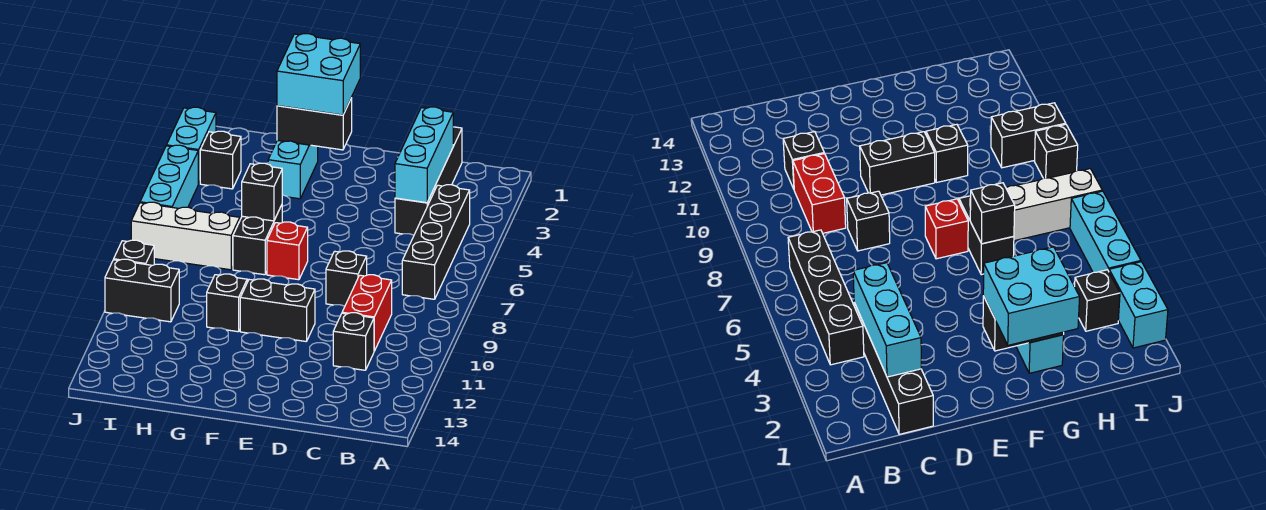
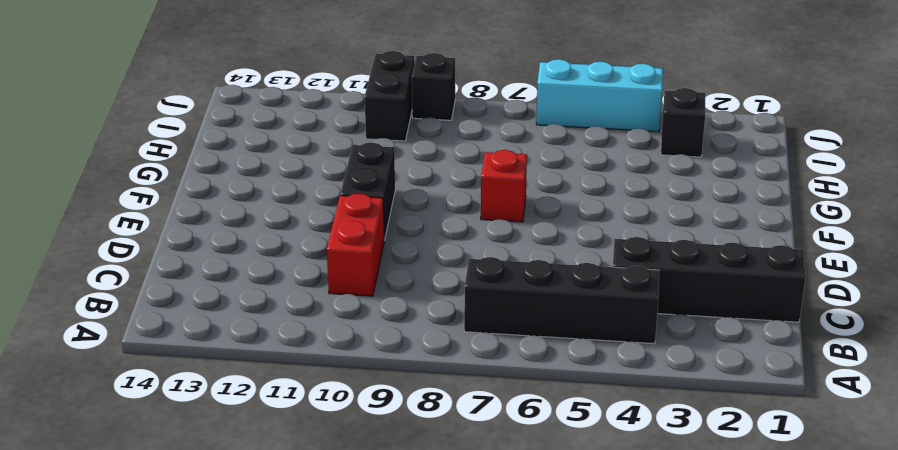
red 1x2 brick [327,194,384,296] -> red 1x2 brick turned to [342,275,392,351]
none -> black 1x1 brick [333,313,374,370]
none -> black 1x1 brick [326,251,367,306]
none -> cyan 1x2 brick [268,140,318,199]

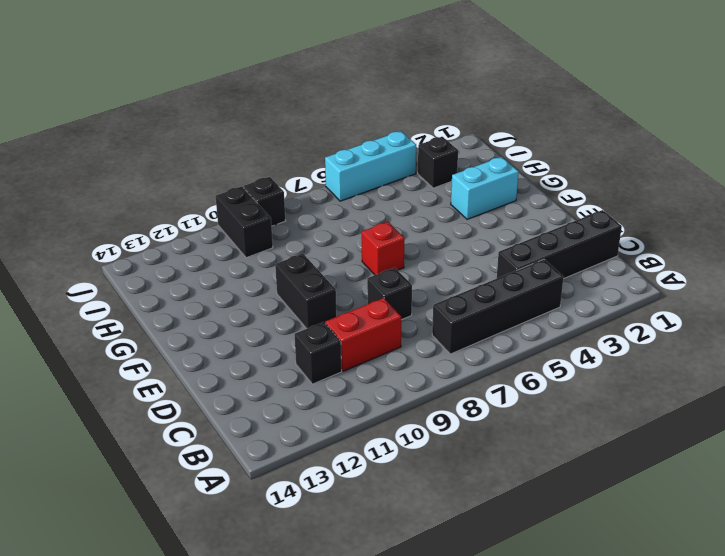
none -> black 1x2 brick [233,205,282,275]
none -> black 1x1 brick [207,274,247,332]
none -> white 1x3 brick [131,202,240,270]

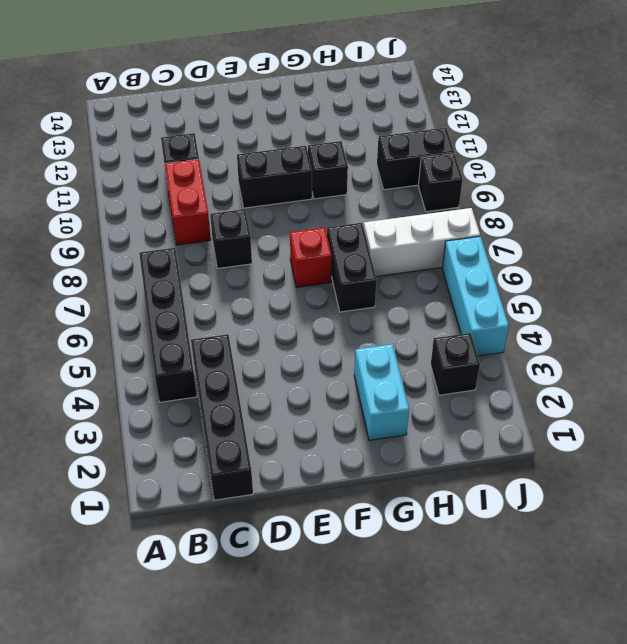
none -> cyan 1x2 brick [167,107,216,184]
none -> cyan 1x3 brick [395,107,453,203]
none -> black 1x2 brick [277,98,352,150]

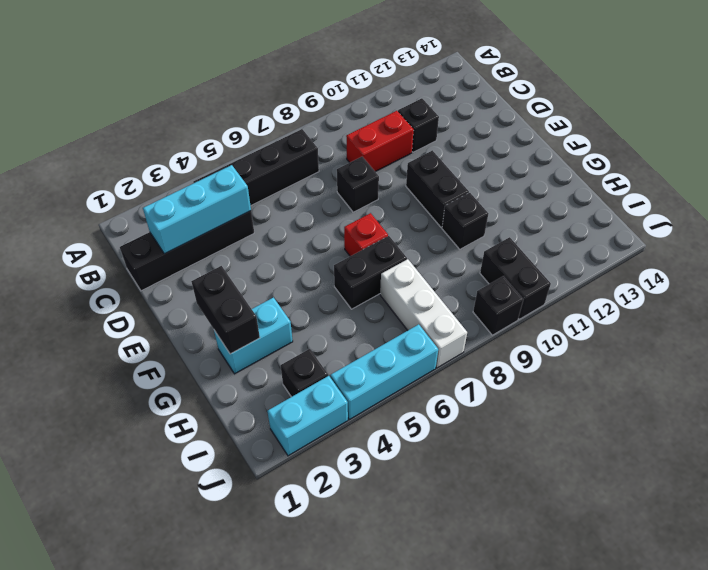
none -> black 1x1 brick [242,163,282,221]
none -> cyan 2x2 brick [277,34,360,115]

